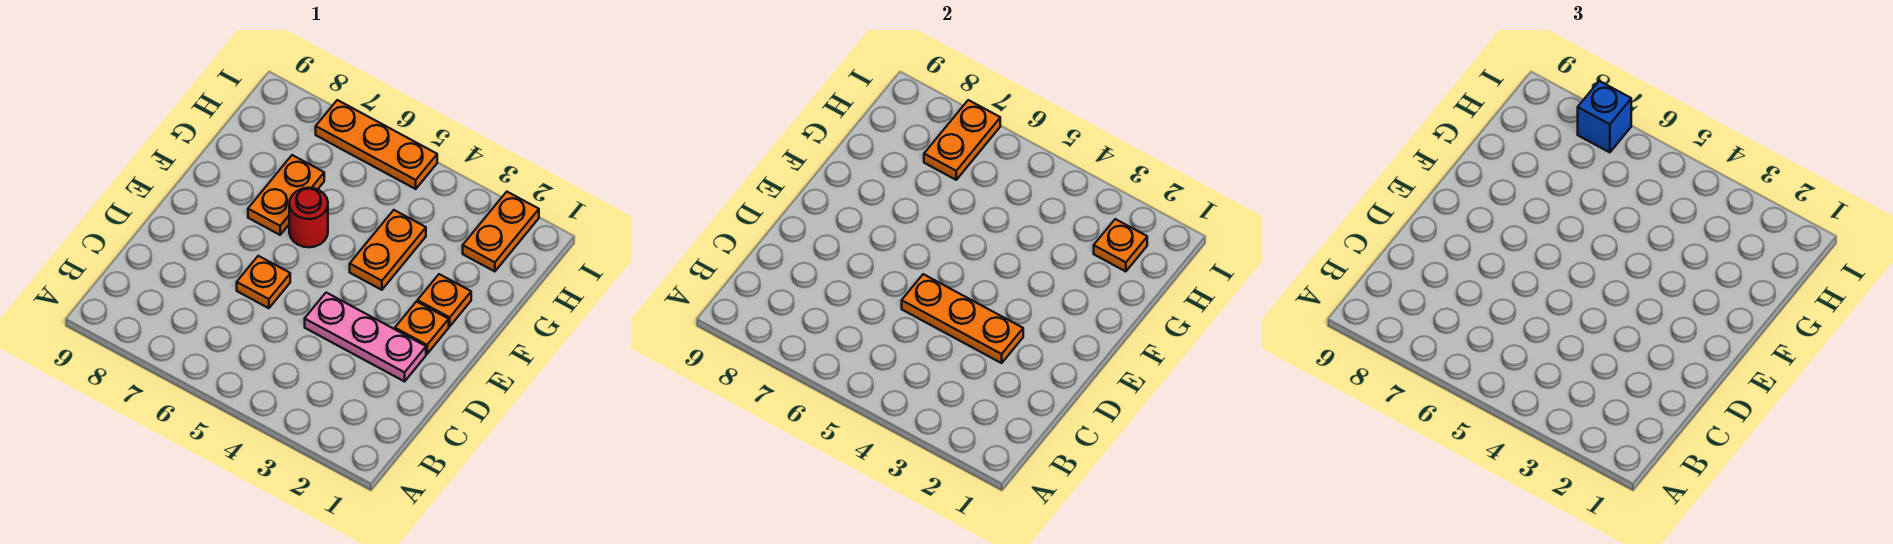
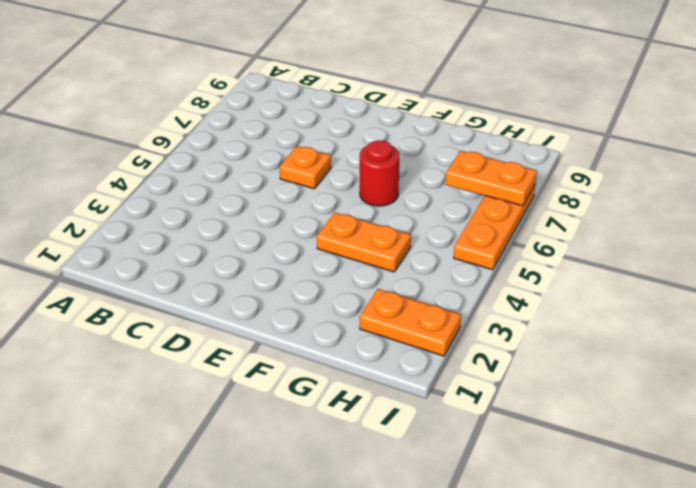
none -> pink 1x3 plate [305,293,426,382]
none -> orange 1x1 plate [395,302,449,354]
none -> orange 1x1 plate [418,274,471,326]

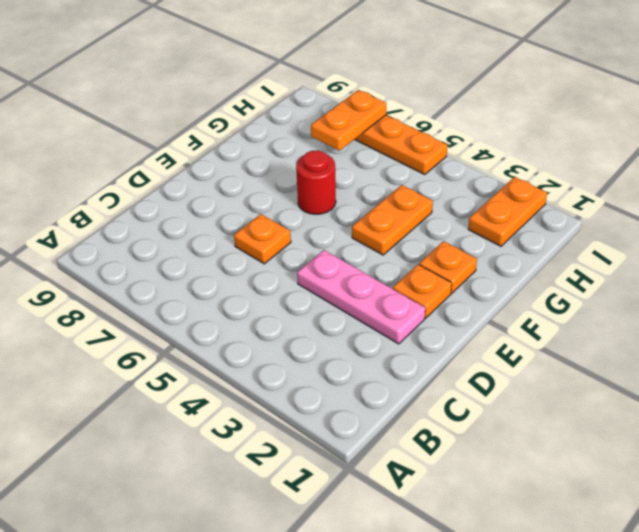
none -> orange 1x2 plate [248,155,324,235]
none -> orange 1x3 plate [902,274,1023,363]
none -> orange 1x1 plate [1094,219,1147,272]

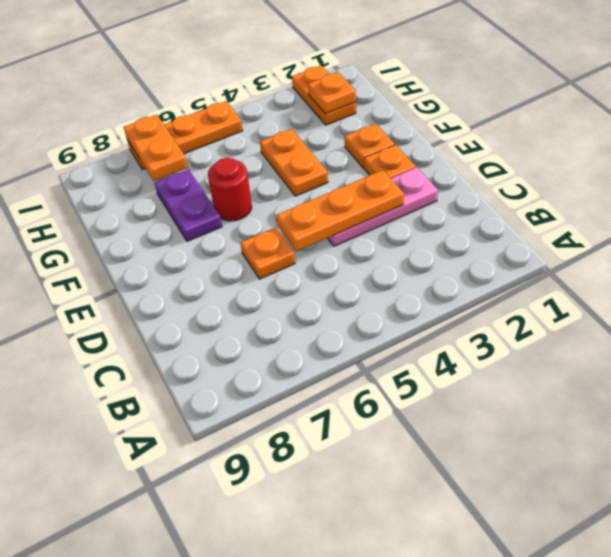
purple 1x2 plate [155,169,222,241] -> orange 1x2 plate [248,155,324,235]
none -> blue 1x1 brick [1578,81,1631,152]

